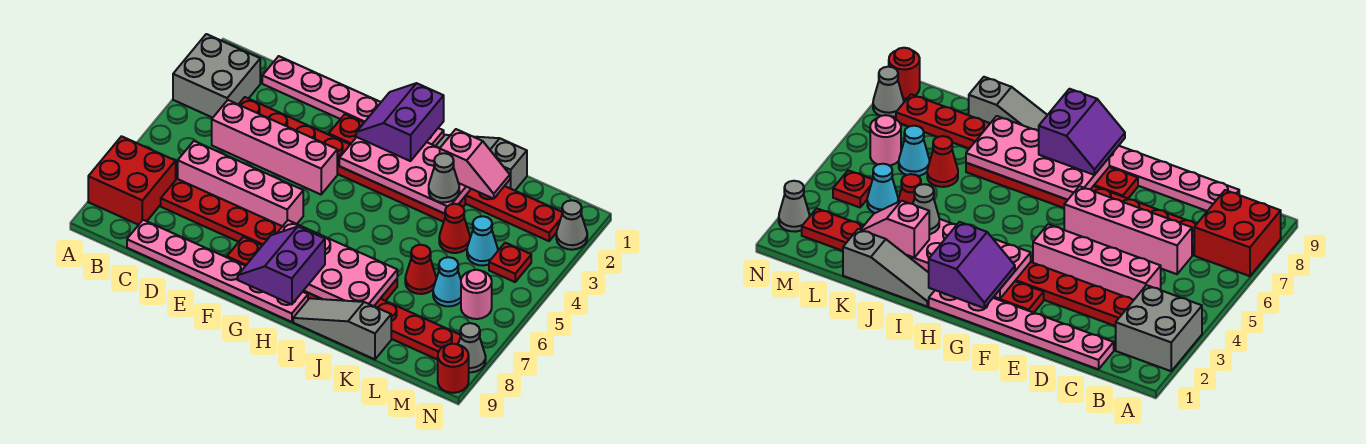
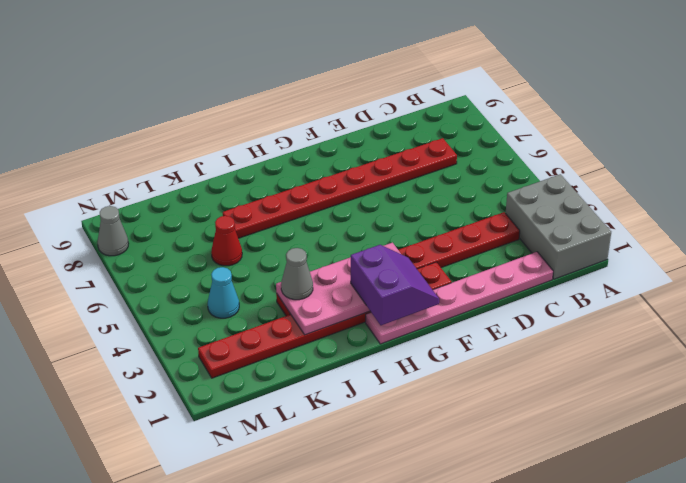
grey 2x3 brick [506,174,611,279] -> grey 2x2 brick [173,34,260,118]
none -> red 2x2 brick [88,136,176,225]
none -> pink 1x4 brick [212,100,337,194]
none -> pink 1x4 brick [178,141,303,226]

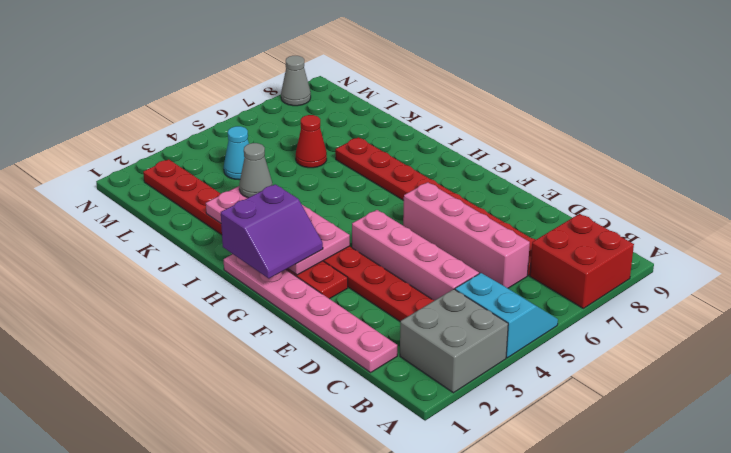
cyan 2x2 slope [455,273,558,358] -> none
none -> pink 1x6 plate [127,220,308,322]
none -> red 1x8 plate [227,237,461,360]
none -> grey 1x3 slope [436,135,527,190]

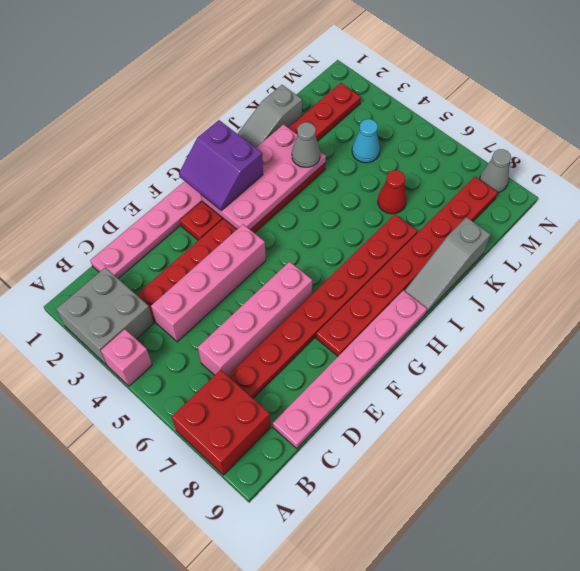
pink 1x1 brick [101,329,152,386] -> none
none -> red 1x1 cone [439,204,470,253]
none -> cyan 1x1 cone [433,257,461,306]
none -> red 1x1 plate [489,243,531,282]

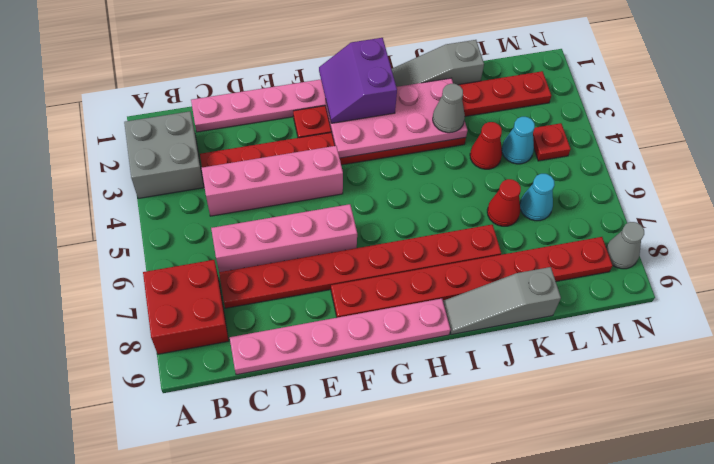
none -> pink 1x1 round brick [461,270,492,319]
none -> grey 1x1 cone [556,200,587,250]
none -> red 1x1 round brick [438,344,469,393]

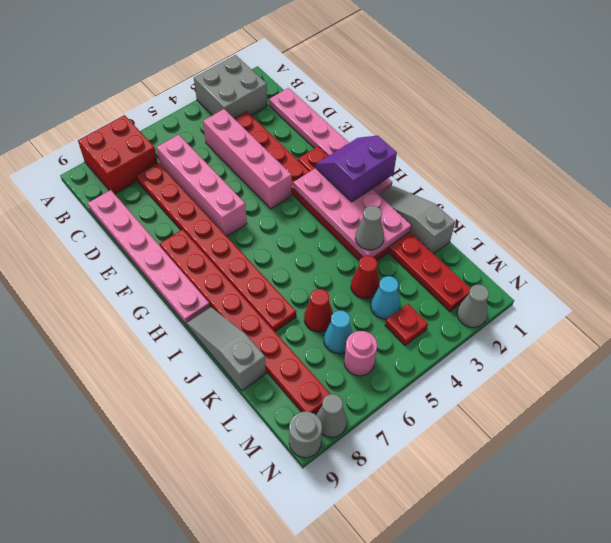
grey 1x1 round brick [289,411,322,458] -> red 1x1 round brick [438,344,469,393]
none -> pink 2x4 plate [277,220,397,306]
none -> purple 2x2 slope [238,227,325,304]
none -> pink 1x2 slope [440,129,510,199]

